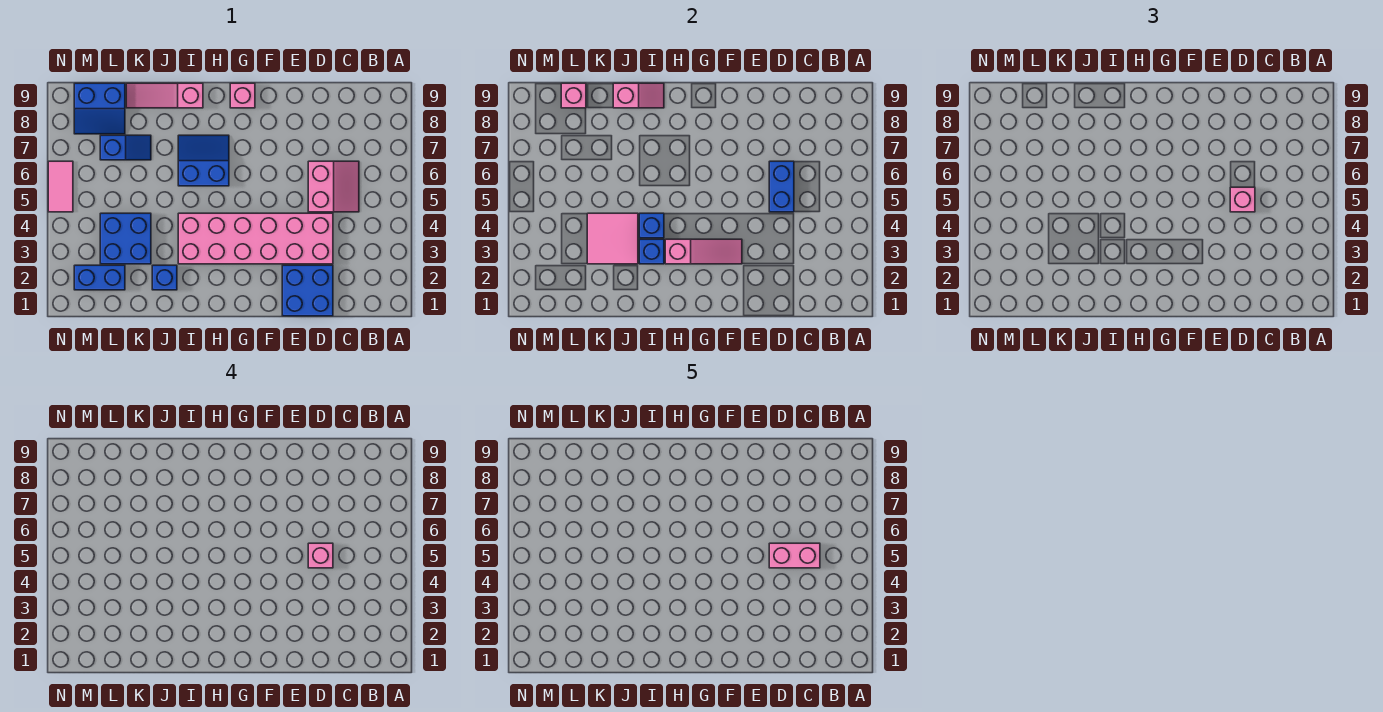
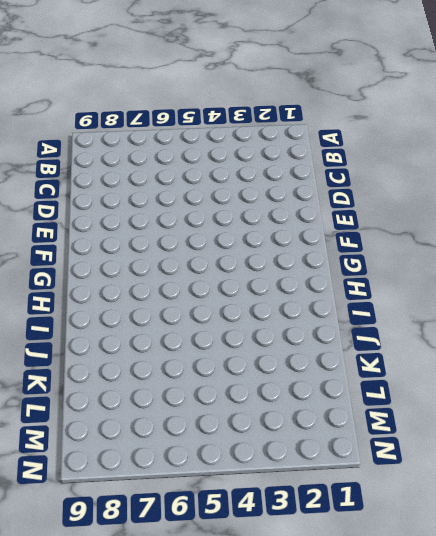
none -> pink 2x2 slope [308,161,359,212]
none -> blue 2x2 brick [282,265,333,316]
none -> pink 2x6 brick [178,213,333,264]

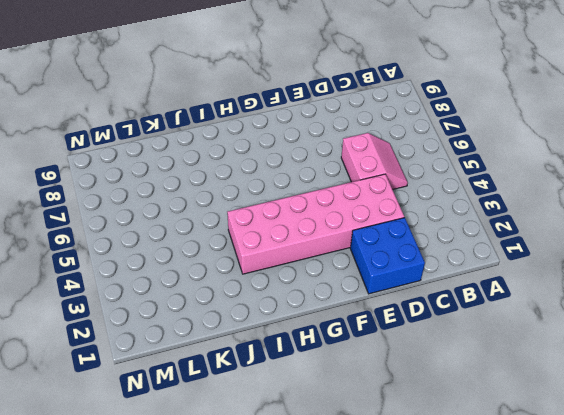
none -> pink 1x1 brick [230,83,255,108]
none -> blue 2x2 slope [178,135,229,186]
none -> pink 1x3 slope [126,83,203,108]

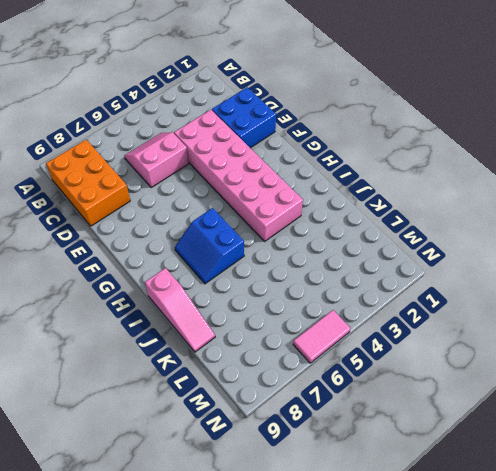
orange 2x3 brick [46,140,130,226] -> none
none -> pink 1x1 brick [230,83,255,108]
none -> blue 1x1 brick [152,265,177,290]
none -> blue 2x2 brick [100,213,151,264]

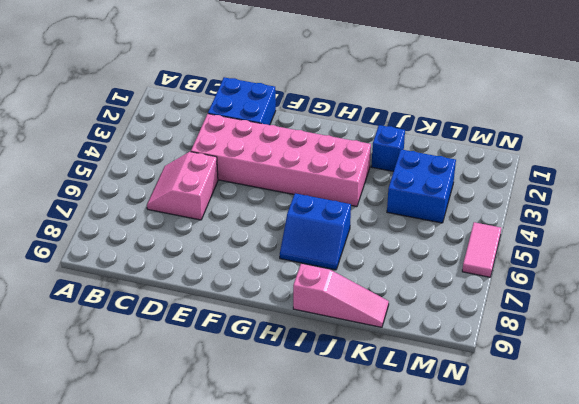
none -> pink 1x1 brick [230,83,255,108]
none -> blue 1x2 slope [100,135,151,160]
none -> blue 1x2 brick [74,265,125,290]

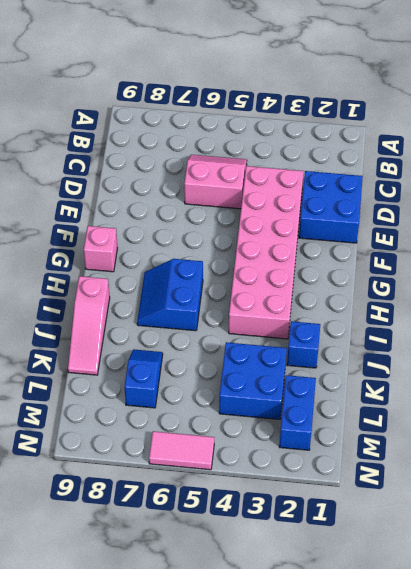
none -> blue 2x2 slope [74,83,125,134]
none -> blue 1x2 brick [769,161,794,212]
none -> pink 1x3 slope [665,239,742,264]

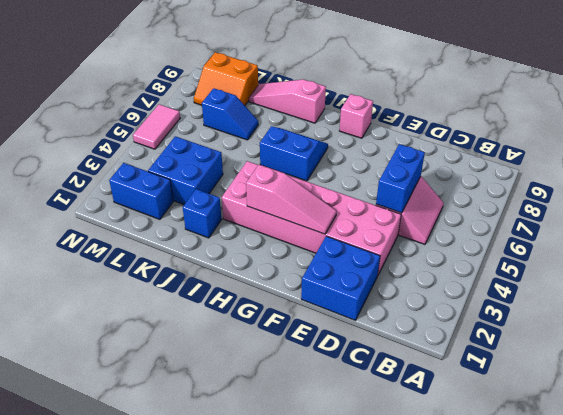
orange 2x2 slope [194,52,258,105] -> blue 2x2 slope [74,83,125,134]
none -> blue 1x1 brick [639,239,664,264]
none -> blue 1x1 brick [639,213,664,238]
none -> pink 1x2 slope [613,83,664,108]

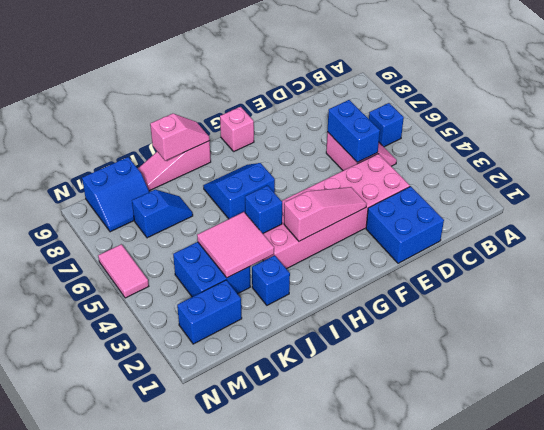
blue 1x1 brick [369,103,404,147] -> blue 1x1 brick moved to [639,239,664,264]
none -> pink 1x1 brick [561,83,586,108]
none -> pink 1x1 brick [1230,187,1255,212]
none -> pink 1x1 brick [308,543,333,568]

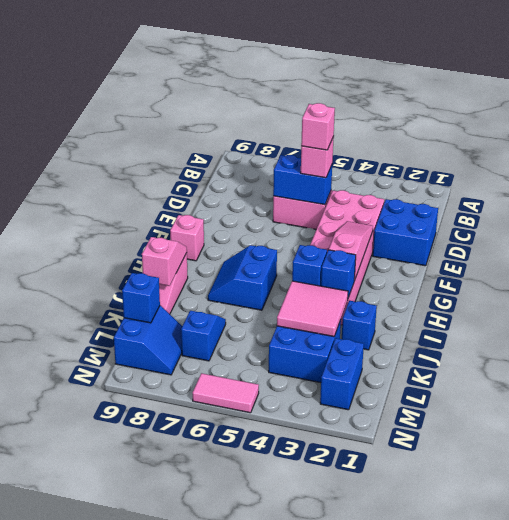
blue 1x1 brick [122,273,160,323] -> pink 1x1 brick [561,83,586,108]
none -> pink 1x2 brick [769,543,820,568]

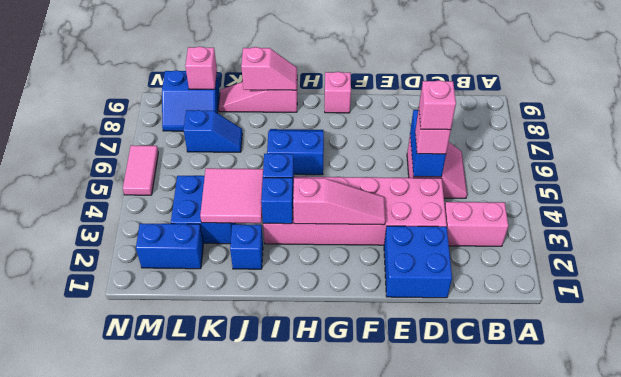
pink 1x2 brick [445,202,508,246] -> pink 1x2 brick moved to [769,543,820,568]

